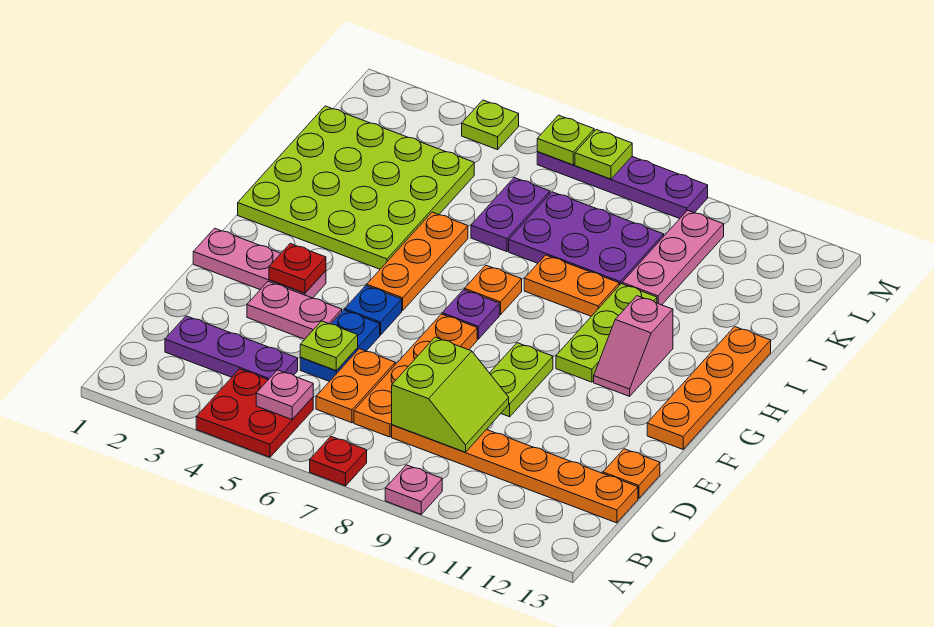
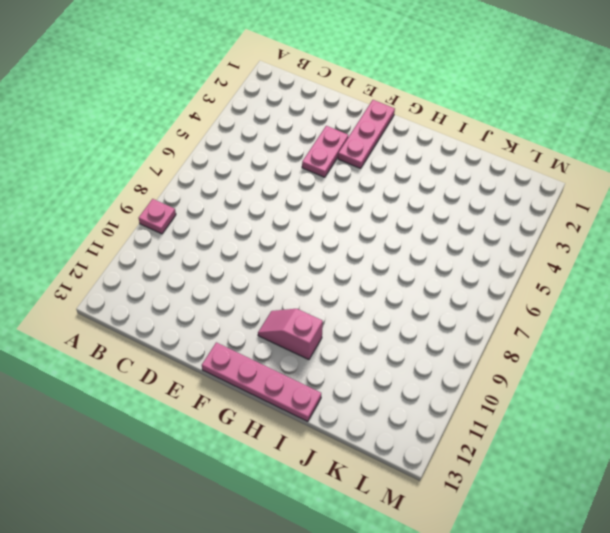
pink 1x4 plate [202,342,321,421] -> orange 1x4 plate [647,327,771,449]
none -> red 2x2 plate [196,369,313,457]
none -> red 1x1 plate [310,437,367,486]
none -> purple 1x3 plate [165,316,298,380]
none -> orange 1x2 plate [316,349,395,423]

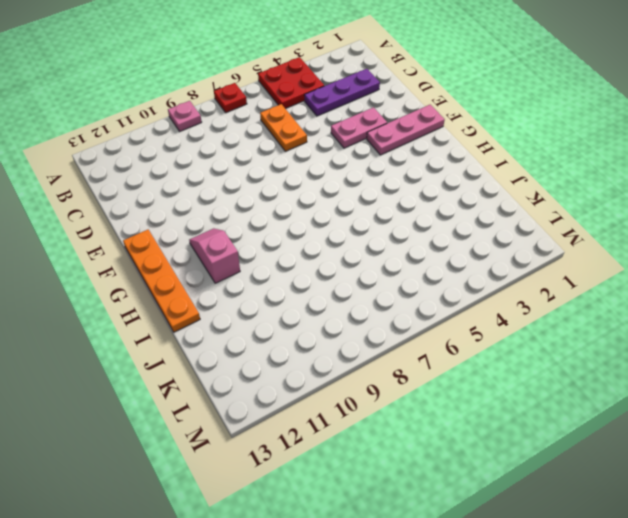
none -> orange 1x4 plate [354,314,477,437]
none -> orange 1x6 plate [392,425,638,523]
none -> blue 1x2 plate [300,310,380,382]
none -> orange 1x1 plate [603,449,660,498]

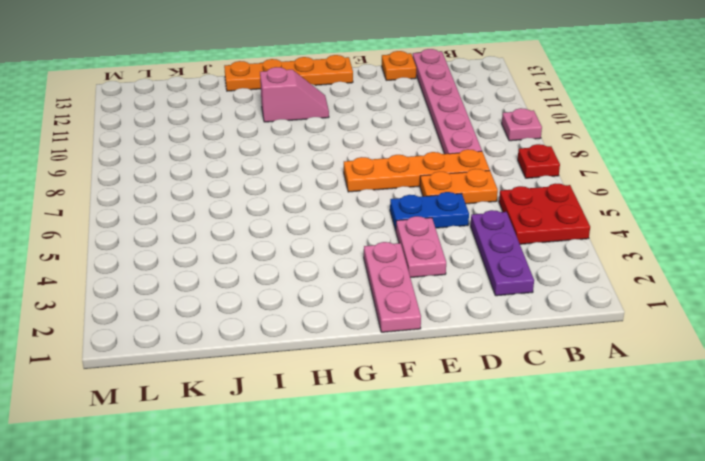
pink 1x6 plate [413,49,482,154] -> orange 1x6 plate [392,425,638,523]
none -> lime 1x2 plate [490,343,553,417]
none -> blue 1x1 plate [345,286,402,335]
none -> orange 1x3 plate [367,212,468,311]
none -> purple 1x1 plate [442,290,499,339]

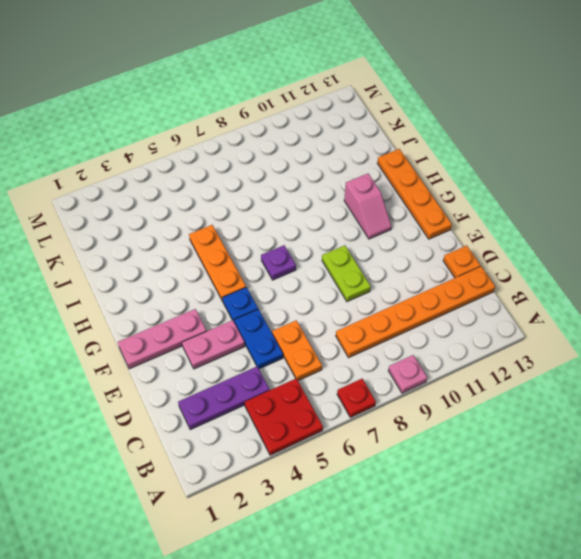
none -> orange 1x4 plate [354,314,477,437]
none -> lime 1x3 plate [556,284,657,382]
none -> lime 4x4 plate [238,106,474,269]
none -> orange 1x1 plate [465,265,522,315]

